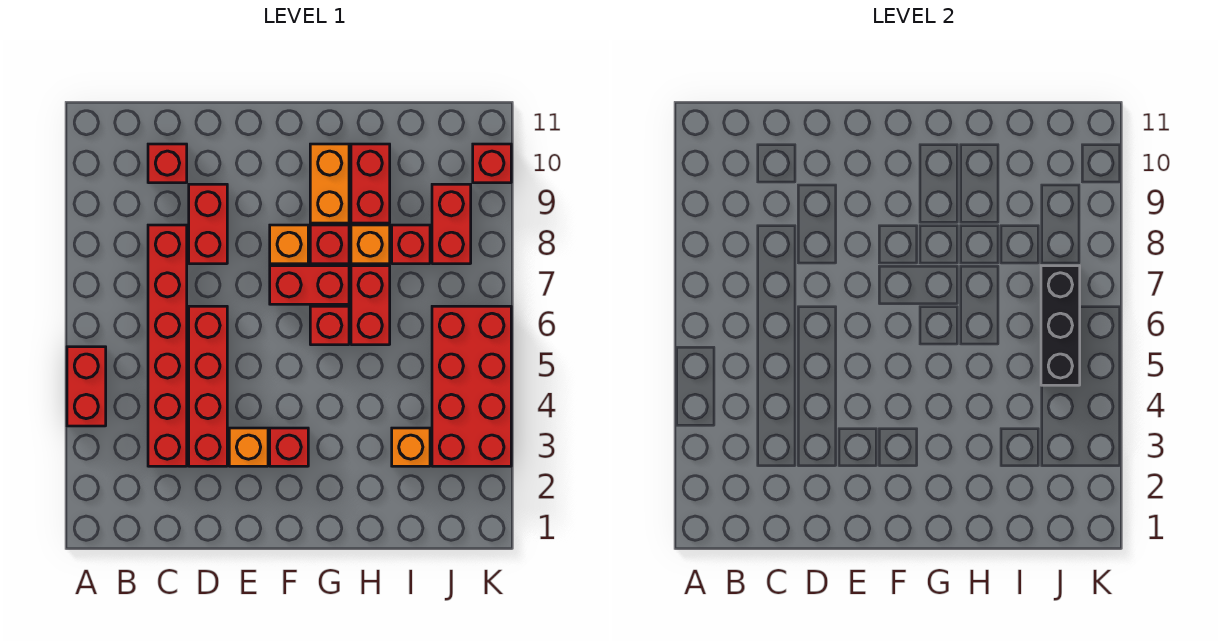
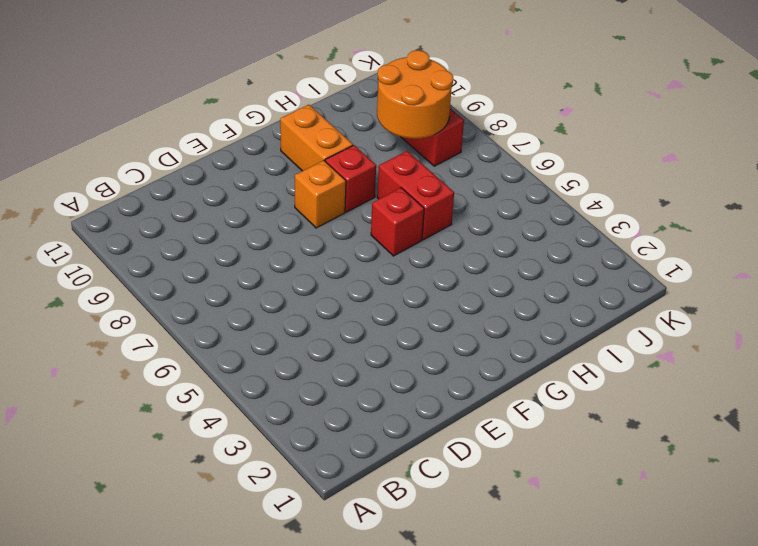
orange 2x2 round brick [377,50,453,139] -> none
none -> red 1x2 brick [67,347,106,426]
none -> red 1x6 brick [148,225,187,466]
none -> red 1x1 brick [148,144,187,183]

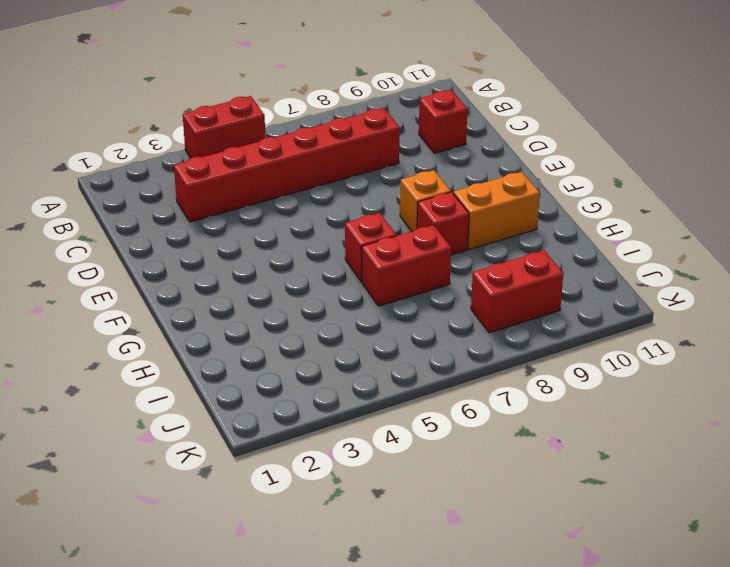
none -> red 1x4 brick [189,306,227,466]
none -> red 1x2 brick [189,184,227,264]
none -> orange 1x1 brick [229,428,268,466]

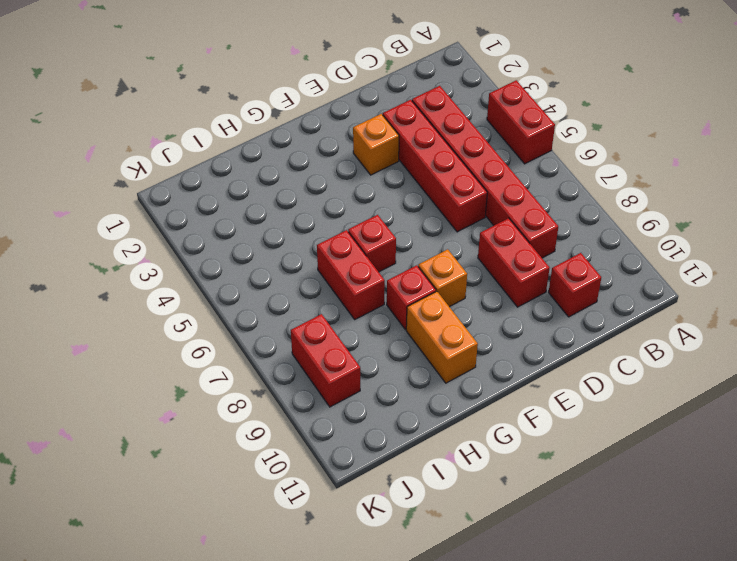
none -> red 1x1 brick [270,428,308,466]
none -> red 1x2 brick [270,266,349,304]
none -> orange 1x1 brick [351,225,390,264]

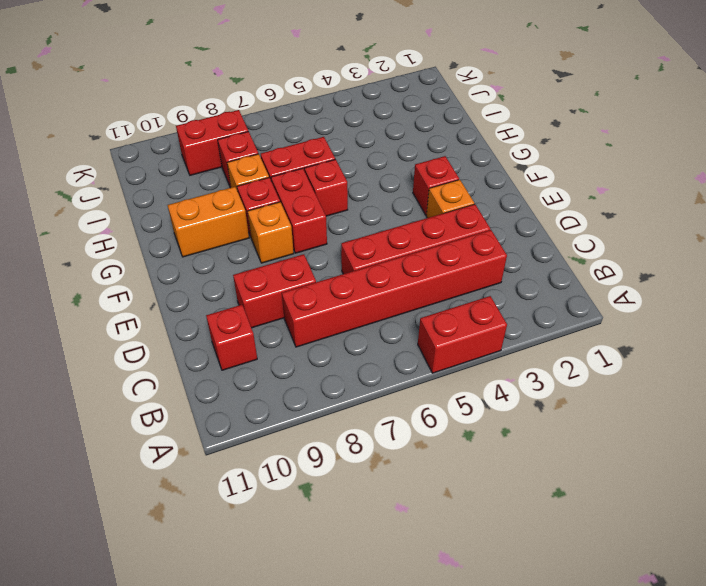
none -> red 1x2 brick [351,144,390,223]
none -> orange 1x1 brick [392,428,430,466]
none -> red 2x4 brick [432,306,511,466]

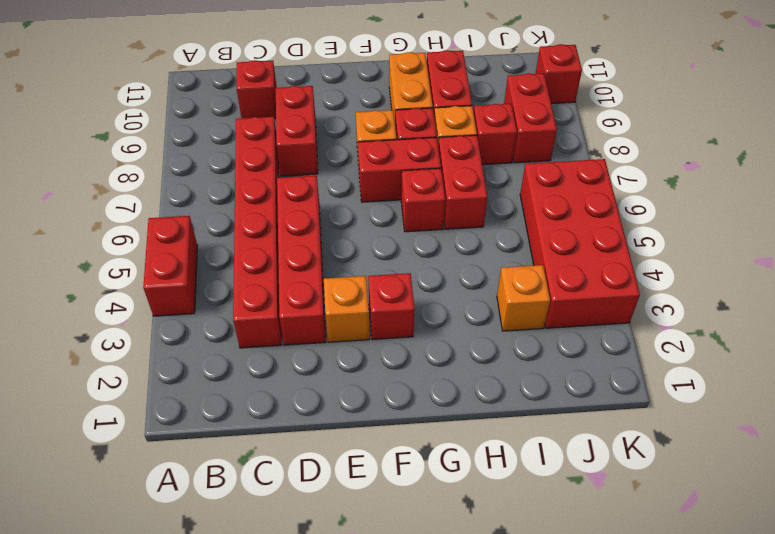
none -> black 1x3 brick [1041,266,1080,385]

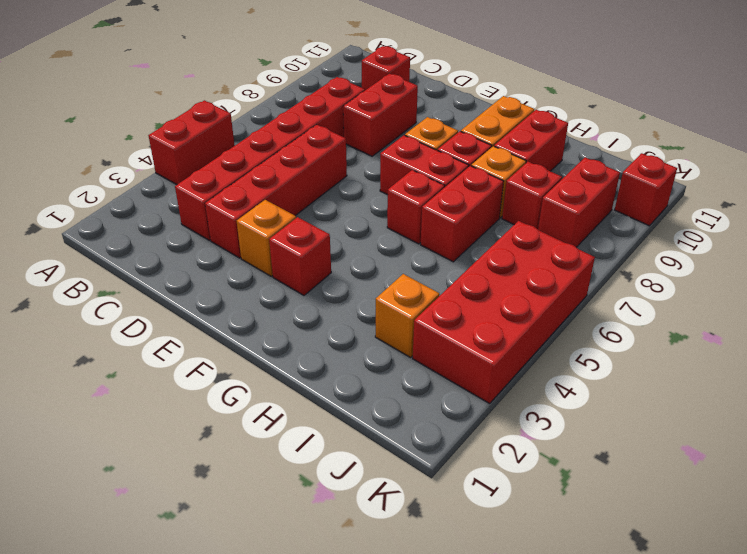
none -> black 1x3 brick [1041,266,1080,385]

